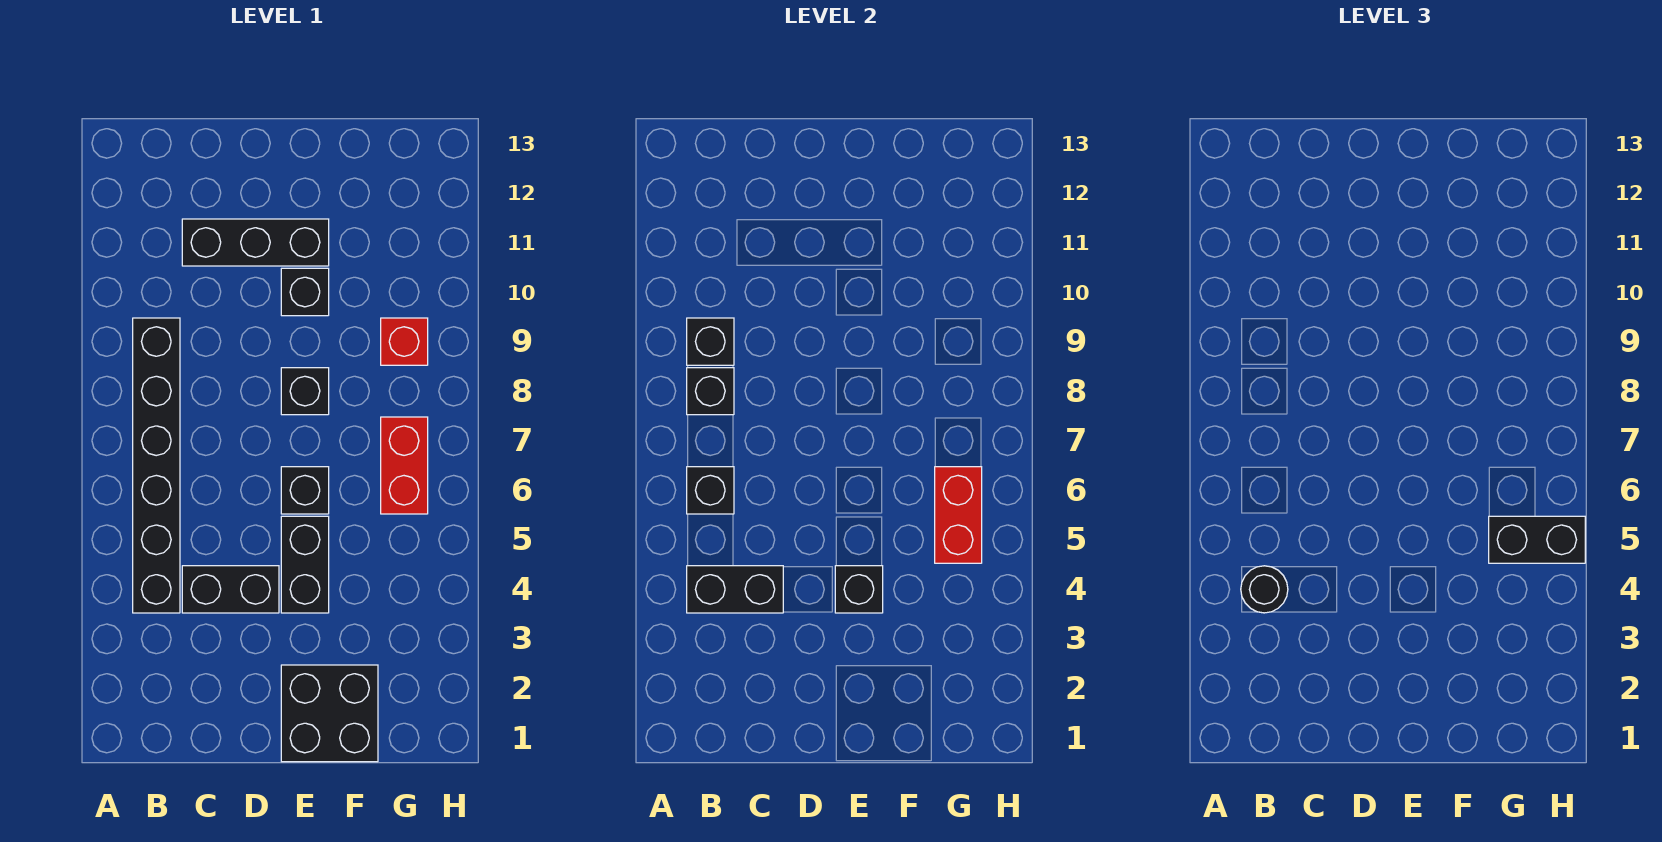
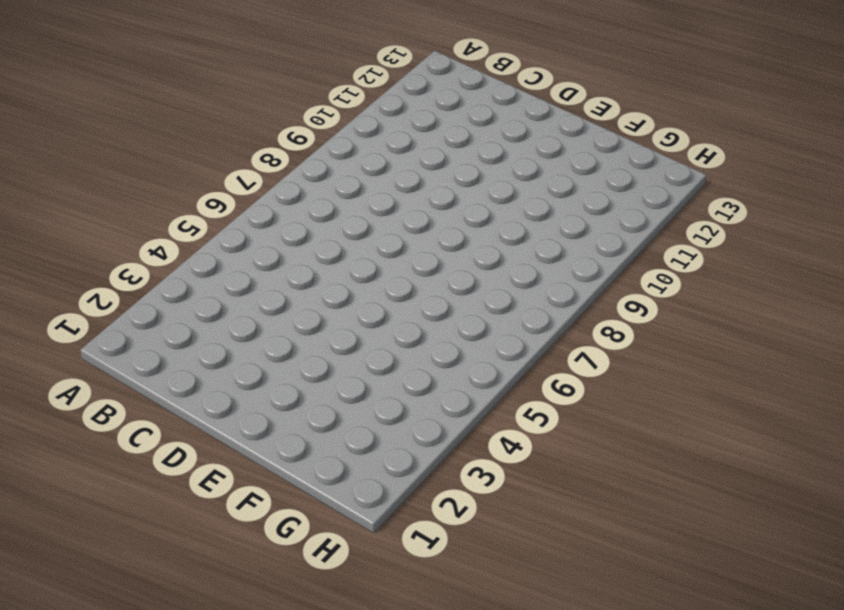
none -> black 1x6 brick [133,318,180,613]
none -> black 1x2 brick [182,566,279,613]
none -> black 1x3 brick [182,219,329,266]

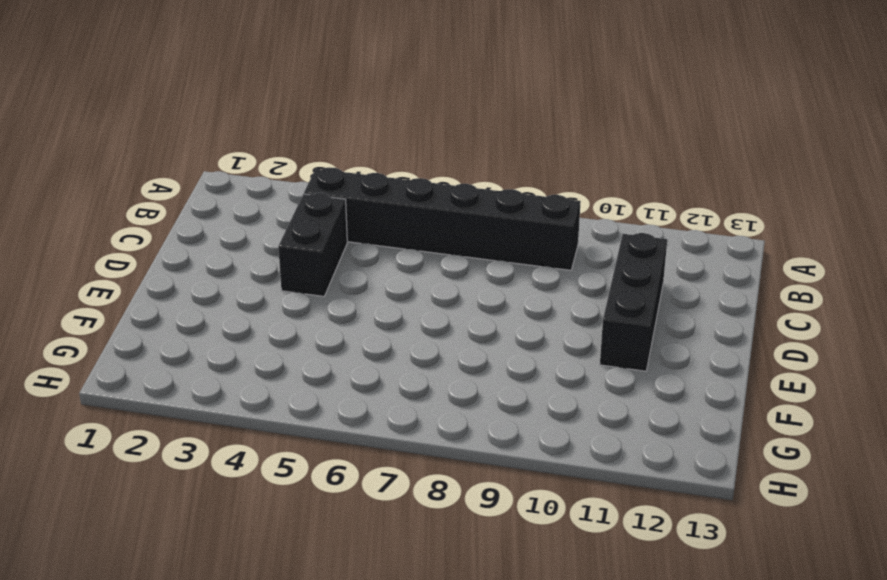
none -> black 2x2 brick [281,665,378,762]
none -> black 1x2 brick [281,516,329,613]
none -> black 1x1 brick [281,467,329,514]

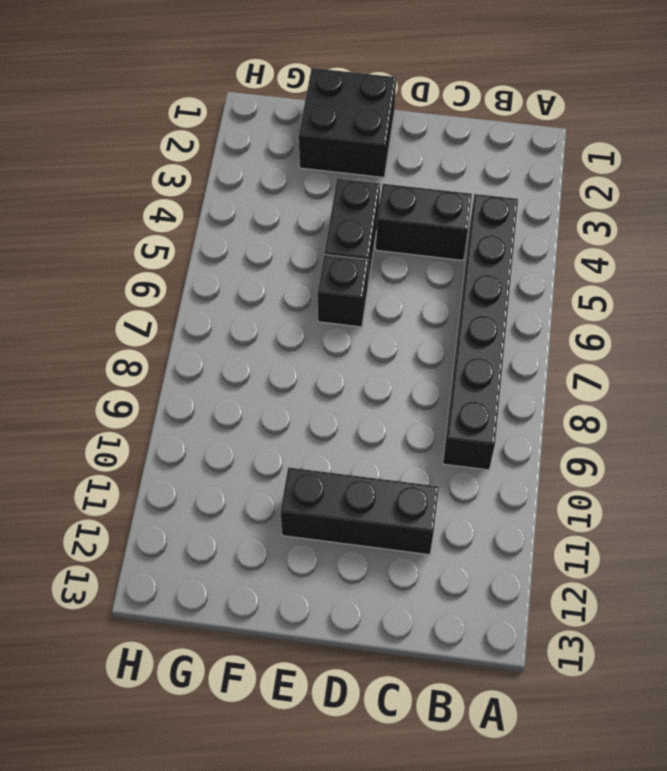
none -> black 1x1 brick [281,368,329,415]
none -> black 1x1 brick [281,268,329,316]
none -> red 1x2 brick [381,417,428,514]

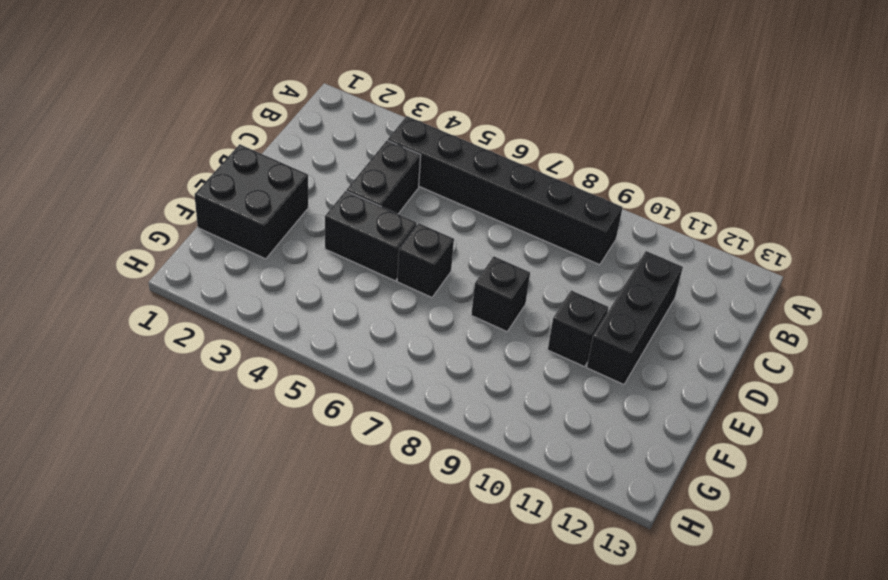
none -> red 1x2 brick [381,417,428,514]
none -> red 1x1 brick [381,318,428,365]
none -> black 1x2 brick [687,566,783,613]

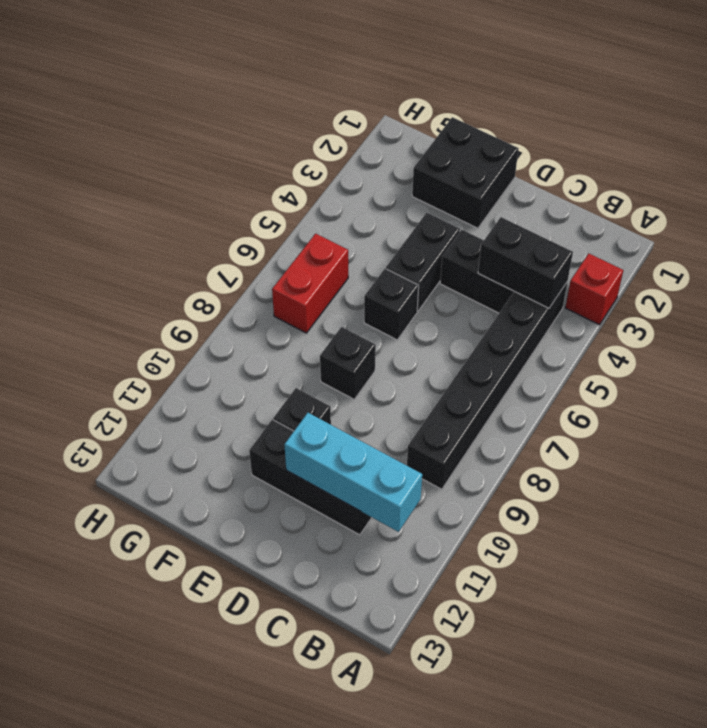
red 1x1 brick [565,254,623,325] -> red 1x1 brick moved to [381,318,428,365]
cyan 1x3 brick [284,413,422,532] -> none
none -> black 1x1 brick [687,467,734,514]
none -> black 1x1 brick [687,368,734,415]
none -> black 1x1 brick [687,318,734,365]

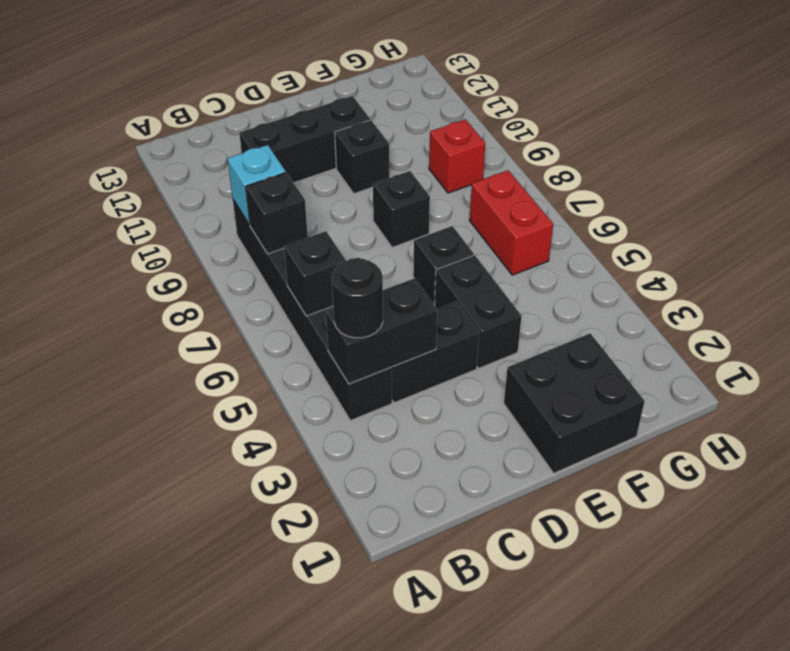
cyan 1x1 brick [227,145,286,225] -> black 1x1 brick [687,318,734,365]
none -> black 1x1 brick [835,566,883,613]
none -> red 1x2 brick [935,467,982,563]
none -> black 1x2 brick [1489,516,1585,563]

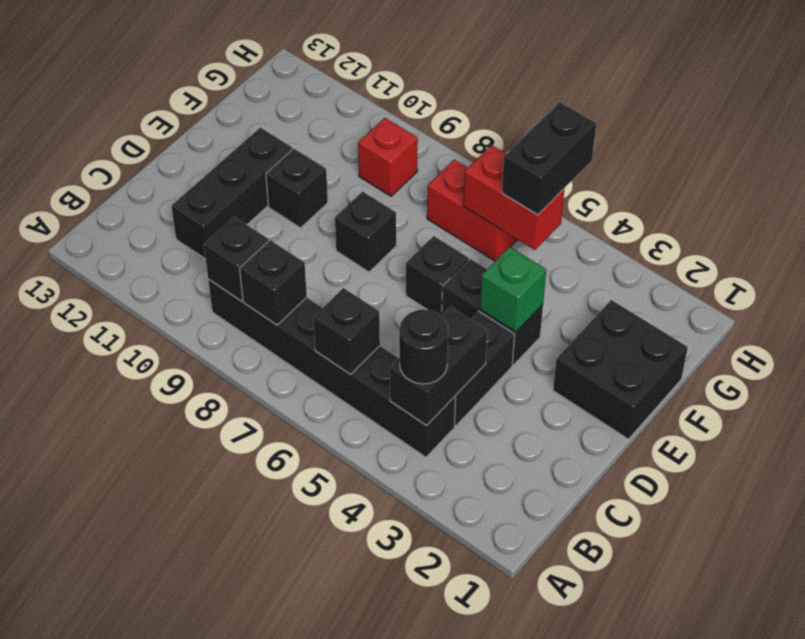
green 1x1 brick [480,247,546,332] -> black 1x1 brick [835,566,883,613]

